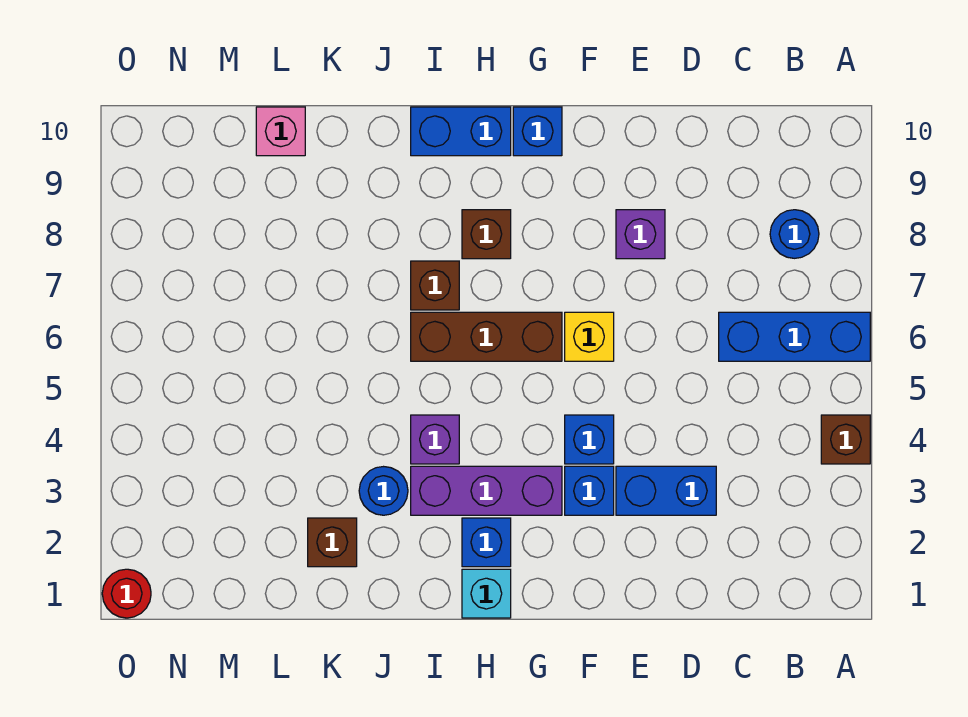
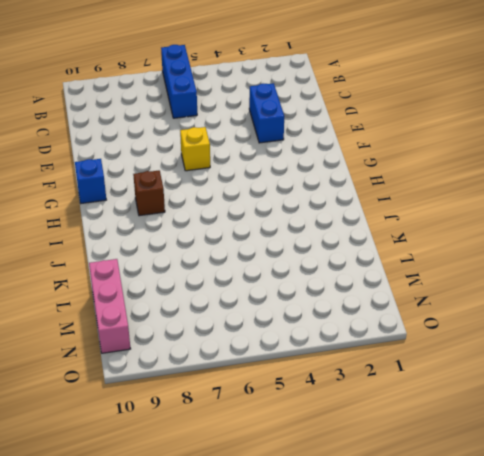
pink 1x3 brick [89,259,131,353] -> pink 1x1 brick [256,107,305,156]
none -> brown 1x1 brick [821,415,870,464]
none -> blue 1x1 round brick [770,210,819,258]
none -> purple 1x1 brick [616,210,665,259]

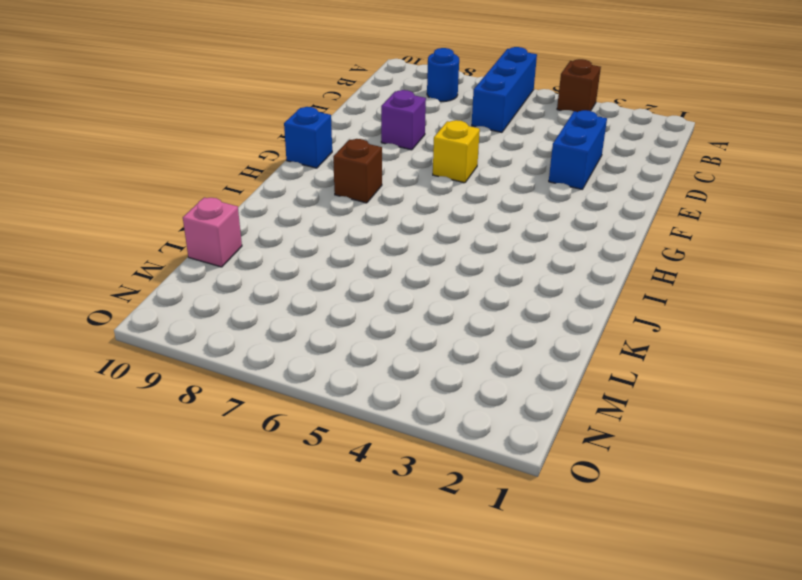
none -> blue 1x1 brick [565,466,614,515]
none -> blue 1x1 brick [565,415,614,464]
none -> purple 1x3 brick [411,466,562,515]

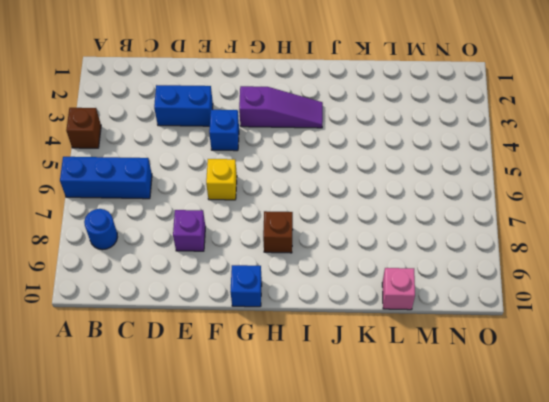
purple 1x3 slope [239,86,323,128] -> purple 1x3 brick [411,466,562,515]
none -> blue 1x1 brick [565,466,614,515]
none -> brown 1x3 brick [411,312,562,361]
none -> cyan 1x1 brick [462,569,511,618]

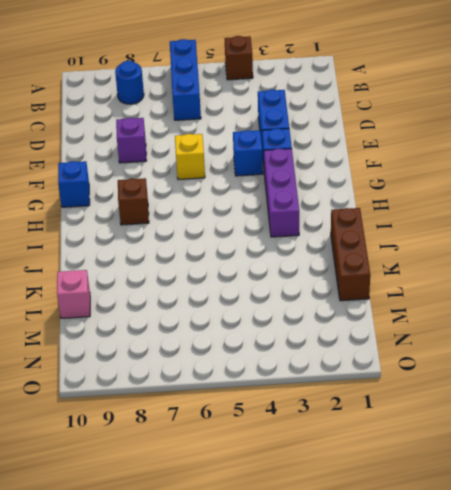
brown 1x3 brick [331,208,370,301] -> brown 1x3 brick moved to [411,312,562,361]
none -> cyan 1x1 brick [462,569,511,618]
none -> blue 1x1 brick [462,518,511,567]
none -> blue 1x2 brick [411,107,511,156]

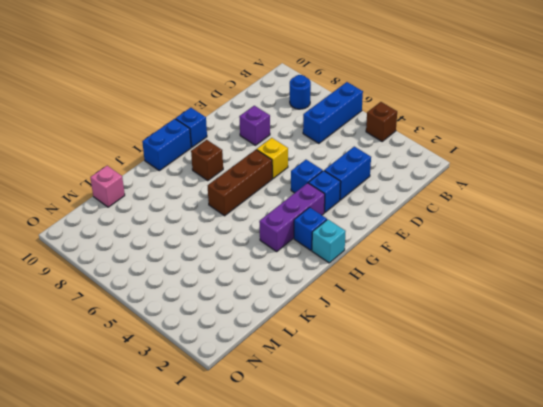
none -> purple 1x1 brick [411,415,459,464]
none -> brown 1x1 brick [411,261,459,310]
none -> blue 1x1 round brick [359,467,408,515]

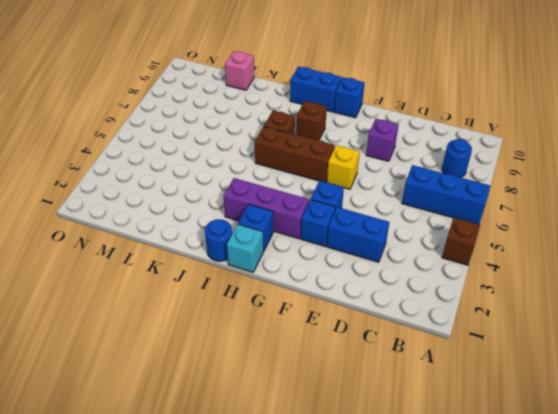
blue 1x1 round brick [205,219,232,261] -> blue 1x1 round brick moved to [359,467,408,515]
none -> purple 1x1 brick [411,415,459,464]
none -> brown 1x1 brick [308,518,357,567]
none -> red 1x1 round brick [102,569,151,618]

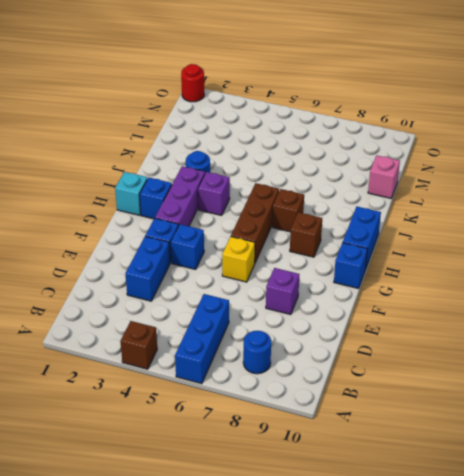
none -> brown 1x1 brick [308,518,357,567]

